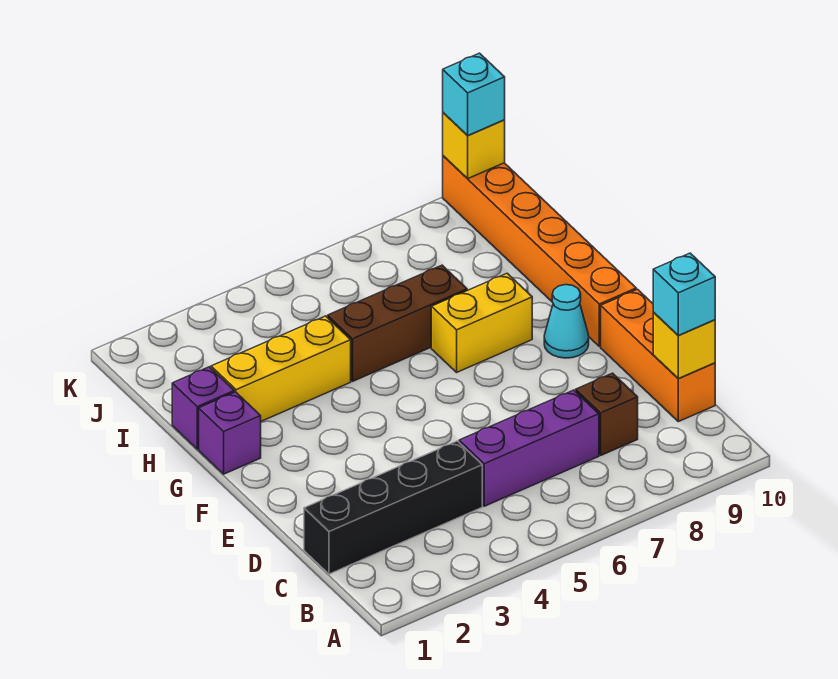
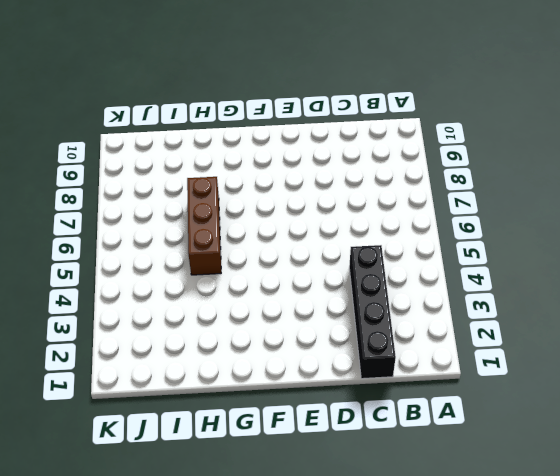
none -> purple 1x3 brick [459,390,599,506]
none -> brown 1x1 brick [576,373,638,455]
none -> orange 1x3 brick [601,289,715,422]

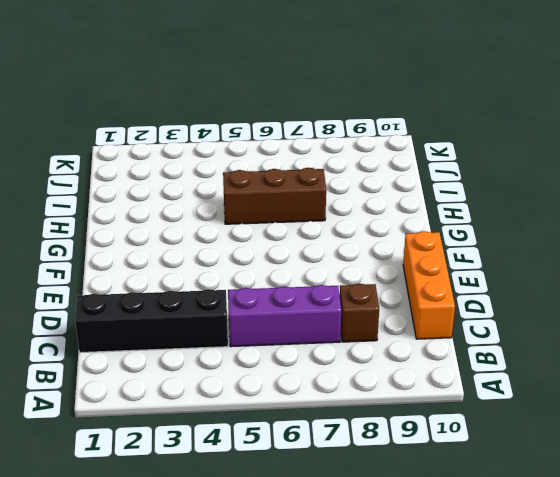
none -> cyan 1x1 cone [544,285,589,358]
none -> orange 1x6 brick [443,156,636,347]
none -> purple 1x1 brick [199,392,261,474]

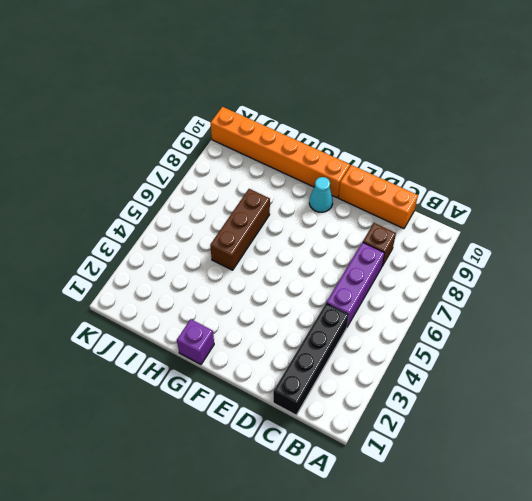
none -> yellow 1x2 brick [431,273,532,372]
none -> purple 1x1 brick [172,367,234,449]
none -> yellow 1x3 brick [211,316,351,421]

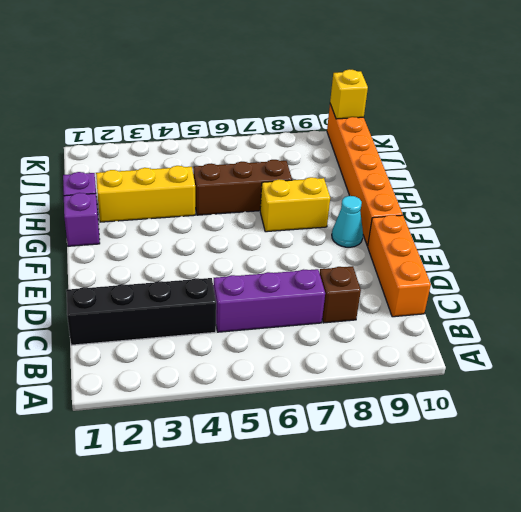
none -> yellow 1x1 brick [653,313,715,378]
none -> cyan 1x1 brick [653,253,715,335]
none -> cyan 1x1 brick [443,53,505,136]

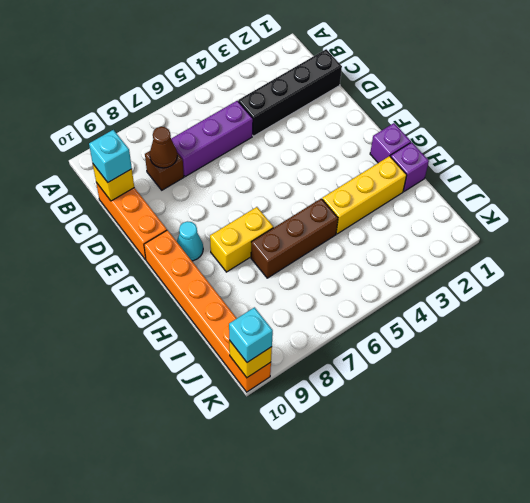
brown 1x1 cone [150,127,177,168] -> none

